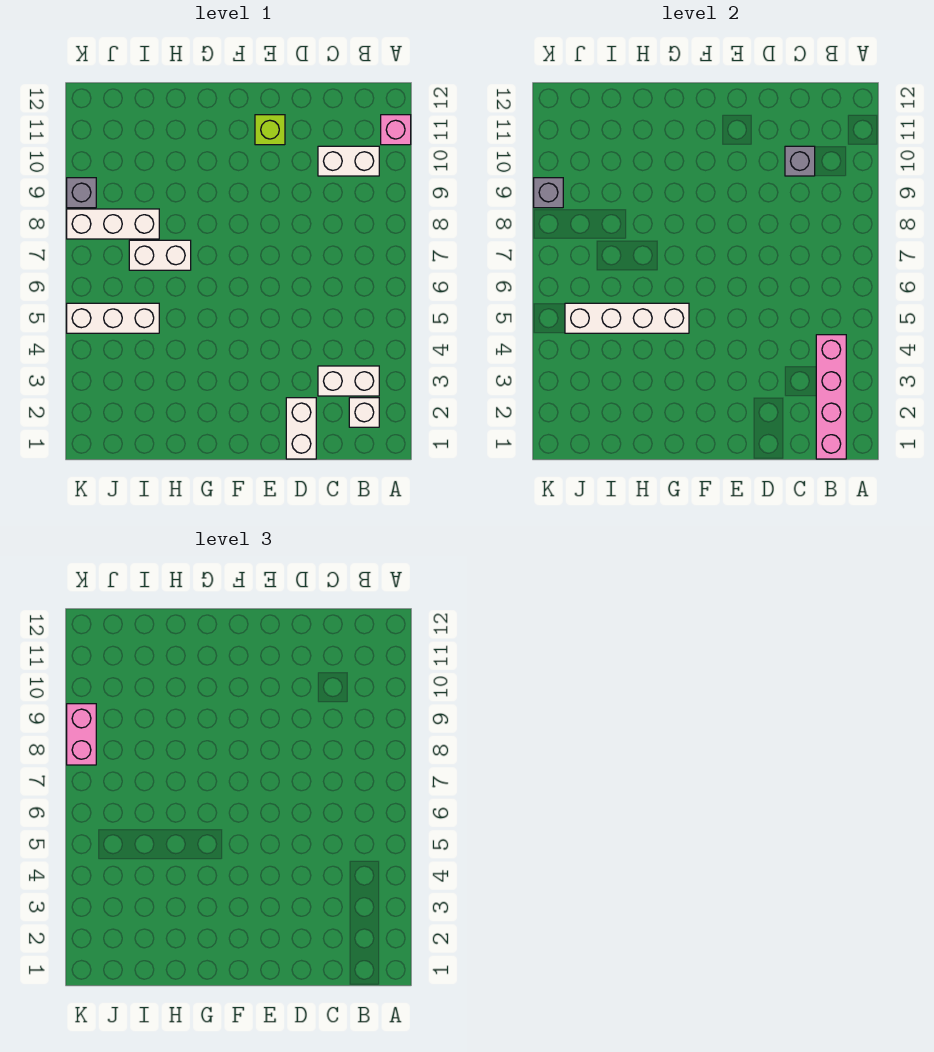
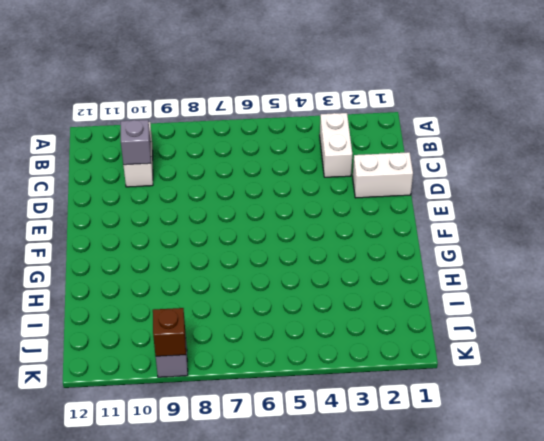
brown 1x1 brick [153,308,186,356] -> grey 1x1 brick [534,178,563,208]
none -> pink 1x1 brick [381,115,411,145]
none -> white 1x1 brick [349,398,379,427]
none -> lime 1x1 brick [255,115,285,145]

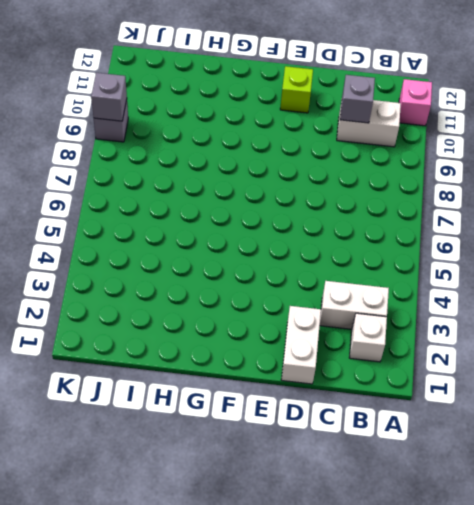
none -> white 1x2 brick [129,240,191,270]
none -> white 1x3 brick [67,303,159,333]
none -> white 1x3 brick [67,209,159,239]

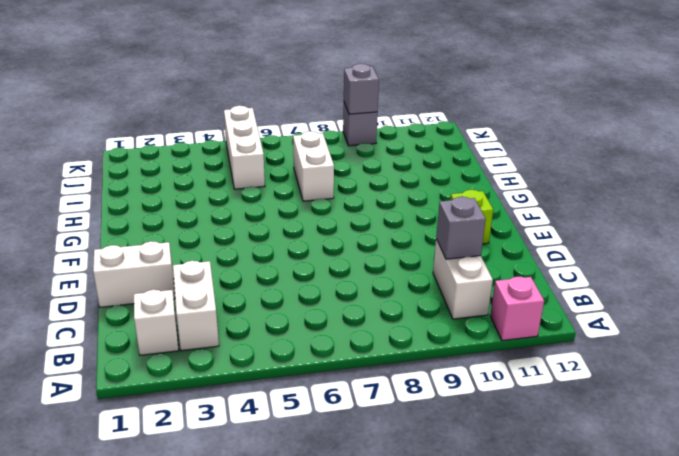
none -> white 1x3 brick [67,209,159,239]
none -> pink 1x4 brick [816,335,846,459]
none -> white 1x4 brick [565,303,689,333]

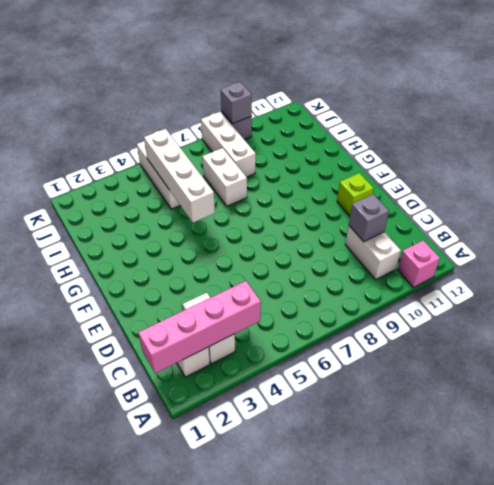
none -> white 1x2 brick [286,398,316,459]
none -> pink 1x2 brick [67,704,96,765]

